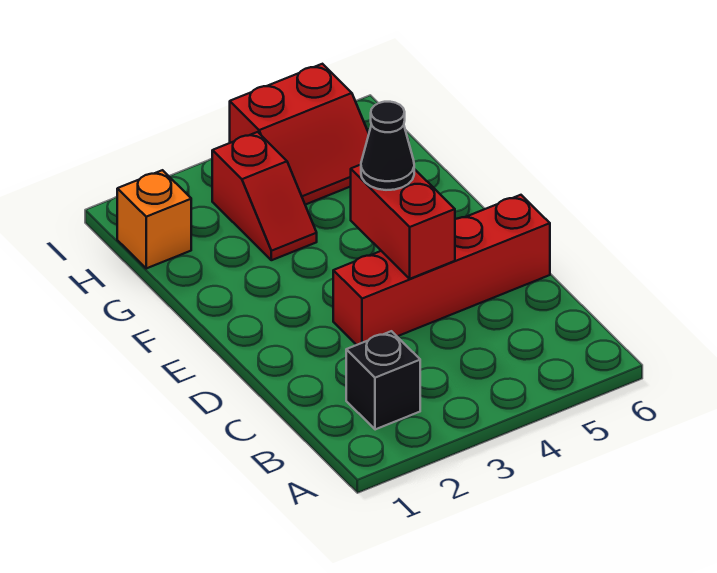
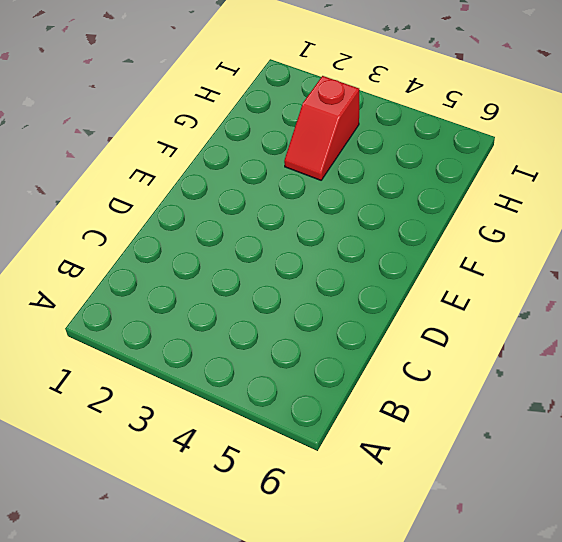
none -> black 1x1 brick [346,331,420,430]
none -> red 1x4 brick [333,195,550,345]

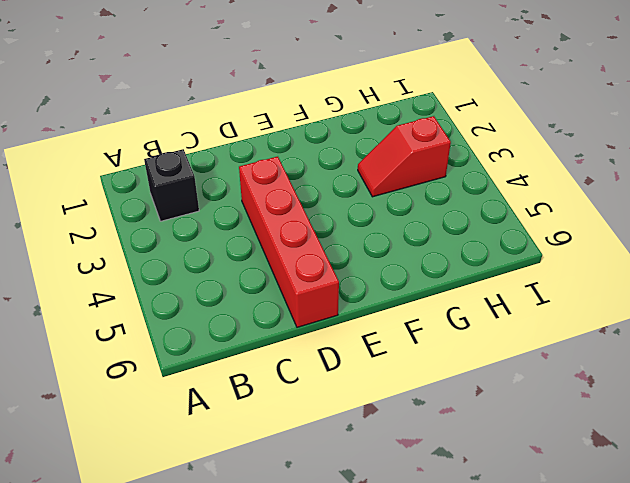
none -> orange 1x1 brick [117,170,191,268]
none -> red 2x2 slope [230,64,369,205]

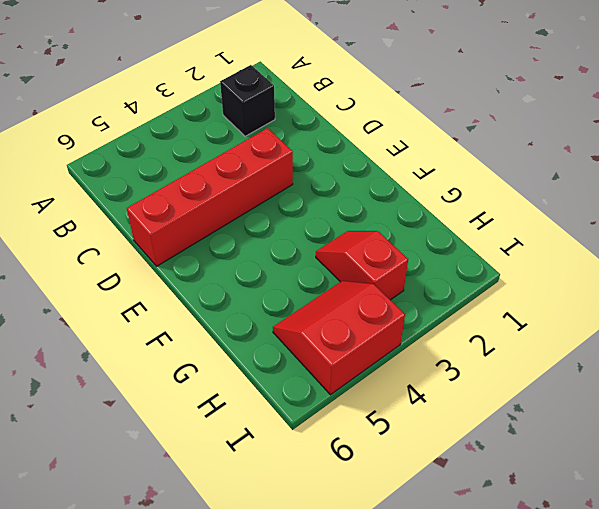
none -> orange 1x1 brick [117,170,191,268]
none -> red 1x2 brick [351,165,455,279]

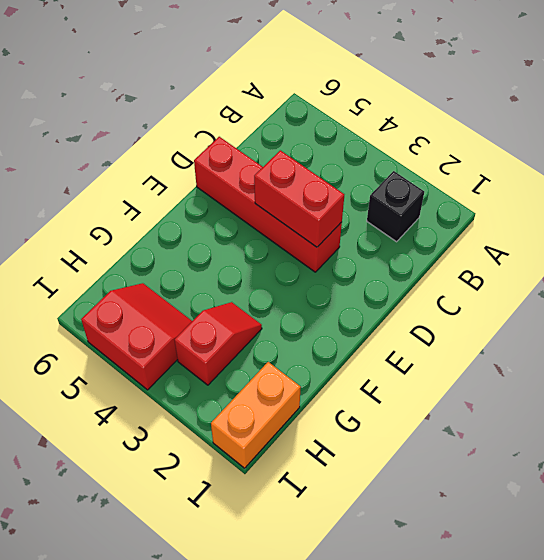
red 1x2 brick [254,150,344,247] -> red 1x2 brick turned to [351,165,455,279]
orange 1x2 brick [211,362,301,468] -> orange 1x1 brick [117,170,191,268]
none -> black 1x1 cone [361,102,414,190]

